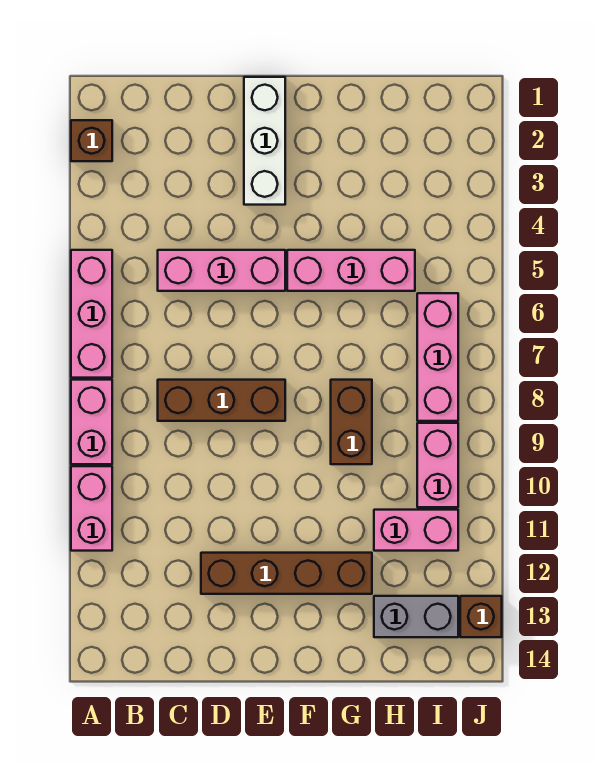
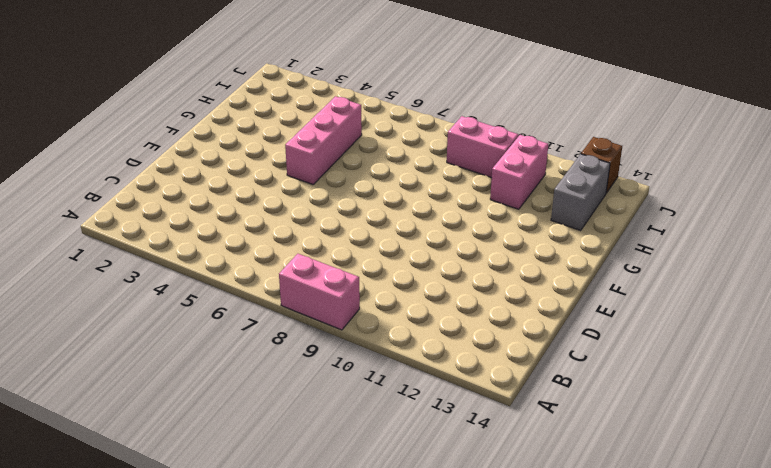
none -> brown 1x1 brick [71,120,112,161]
none -> pink 1x3 brick [71,250,112,378]
none -> pink 1x2 brick [71,466,112,551]

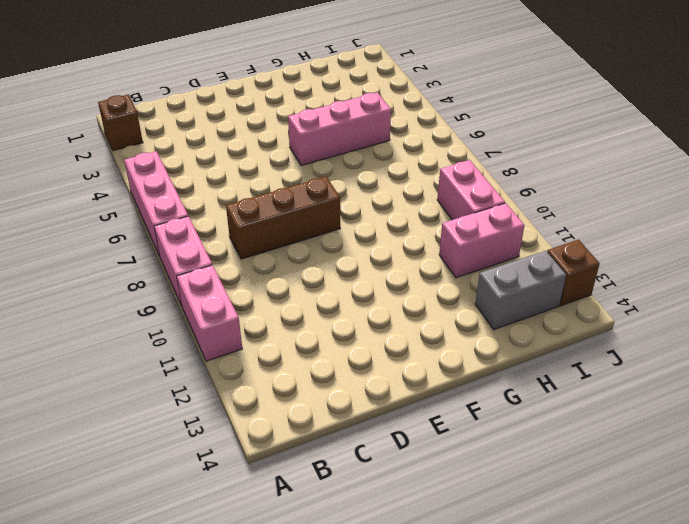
none -> pink 1x3 brick [158,250,285,291]
none -> brown 1x4 brick [201,553,372,594]
none -> white 1x3 brick [244,77,285,205]

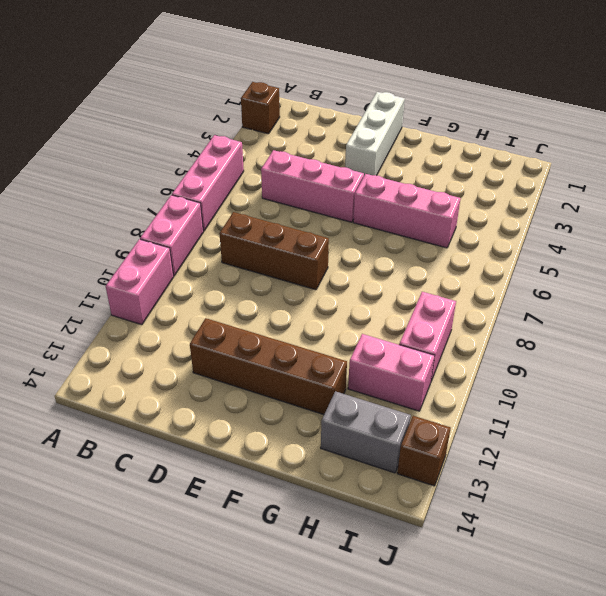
none -> brown 1x2 brick [331,380,372,464]
none -> pink 1x3 brick [417,293,458,421]

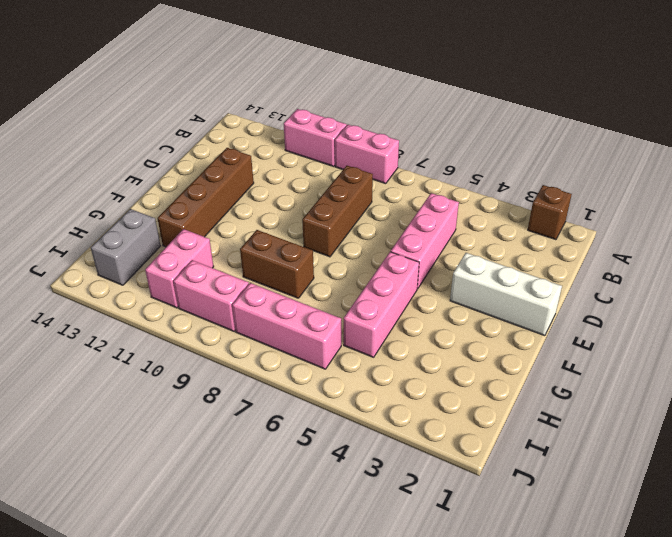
none -> pink 1x3 brick [71,250,112,378]
none -> brown 1x1 brick [460,596,502,637]

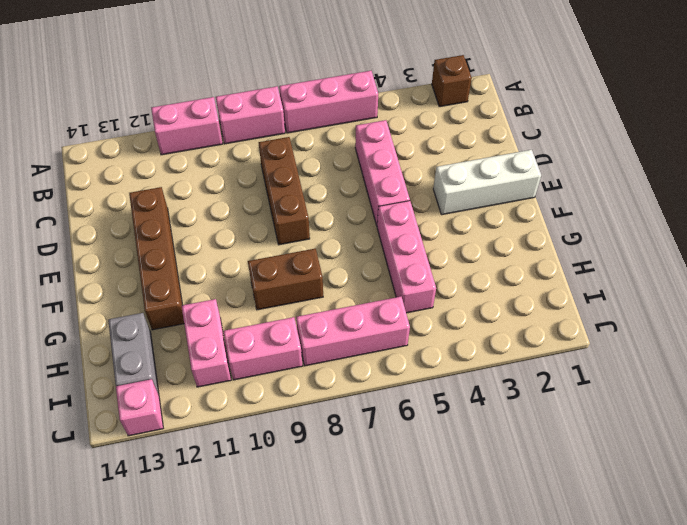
pink 1x1 brick [116,379,163,436] -> brown 1x1 brick [460,596,502,637]

